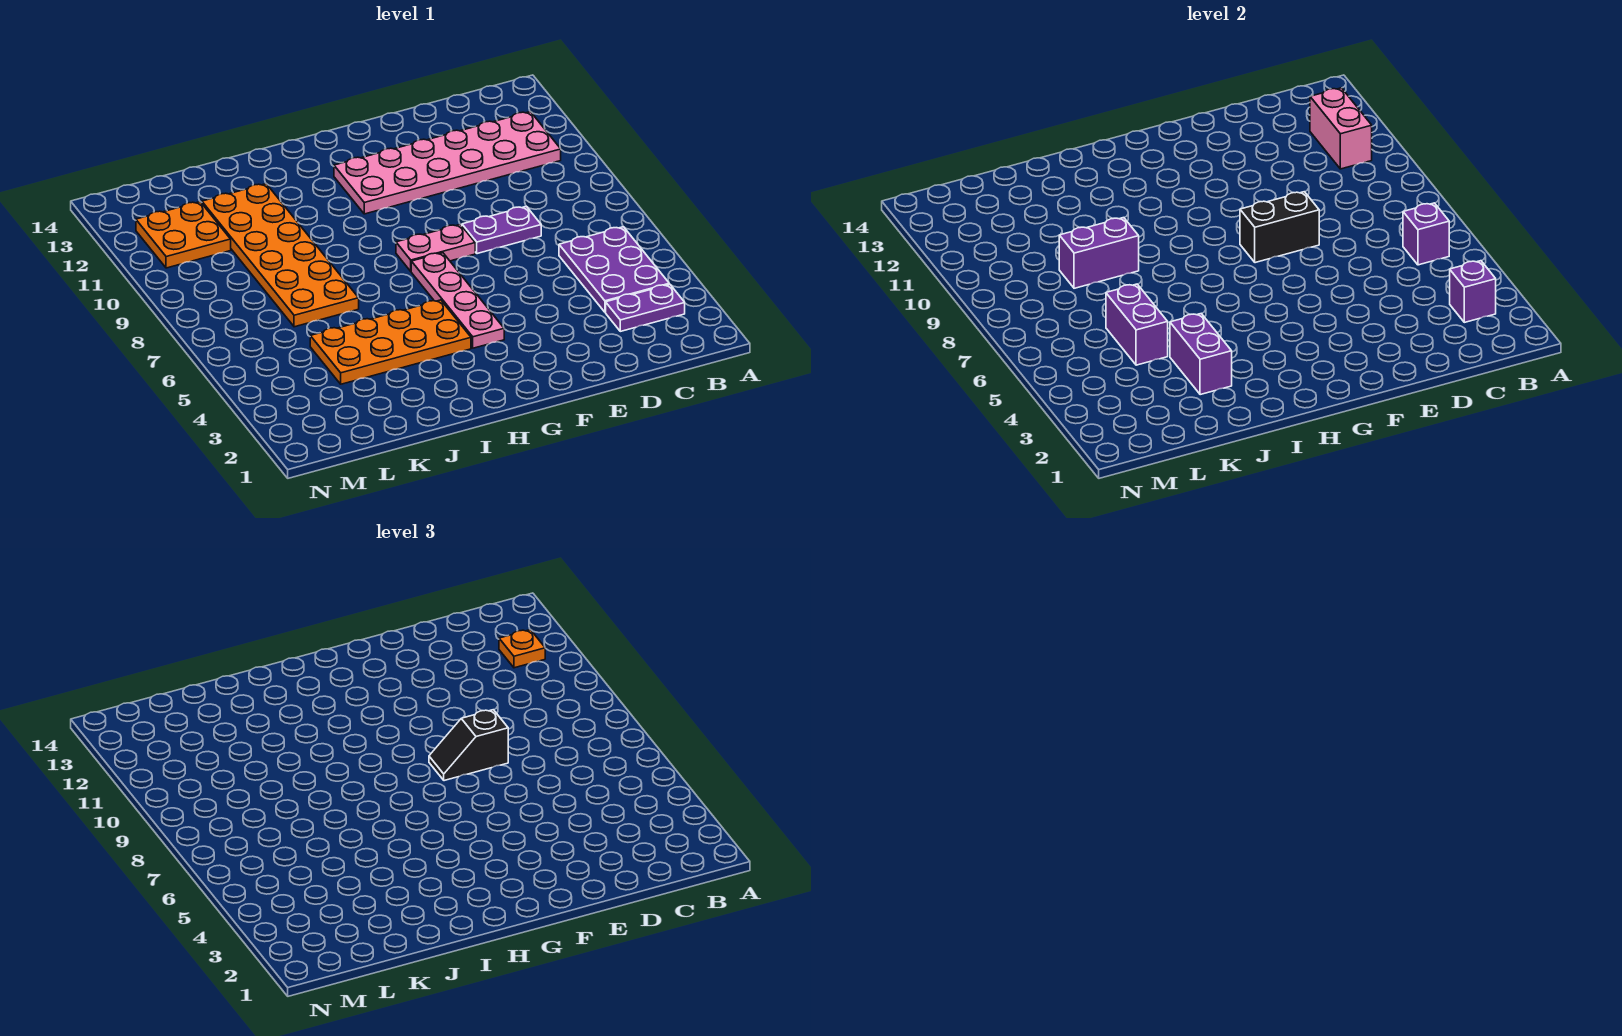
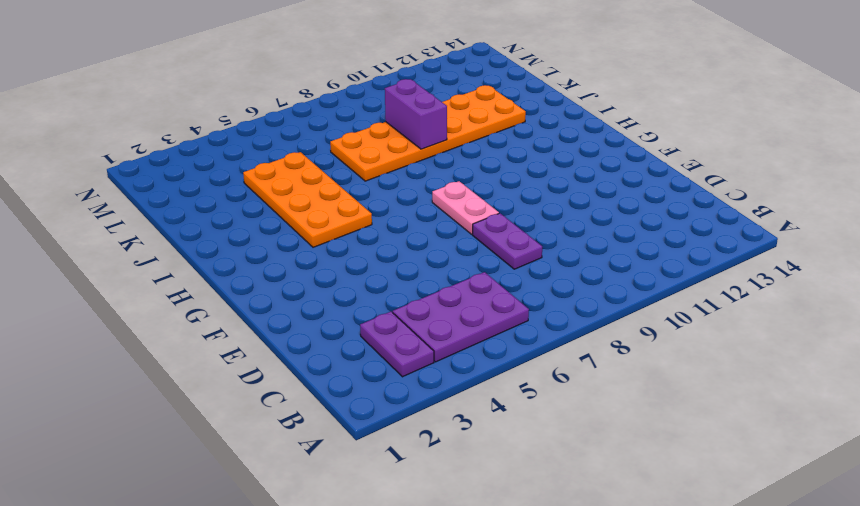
none -> pink 2x6 plate [334,112,561,214]
none -> pink 1x4 plate [411,253,504,348]
none -> orange 2x2 plate [136,202,231,268]

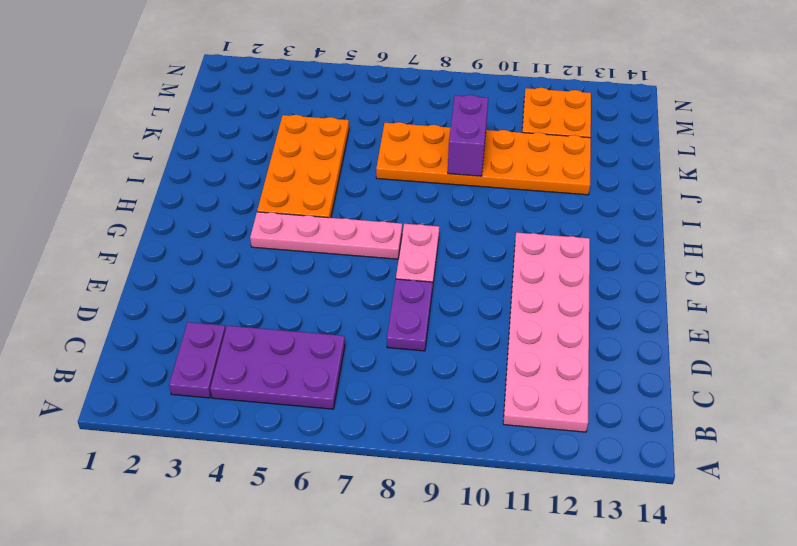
none -> purple 1x1 brick [1450,261,1496,322]
none -> purple 1x1 brick [1403,203,1449,265]
none -> pink 1x2 brick [1310,88,1372,169]

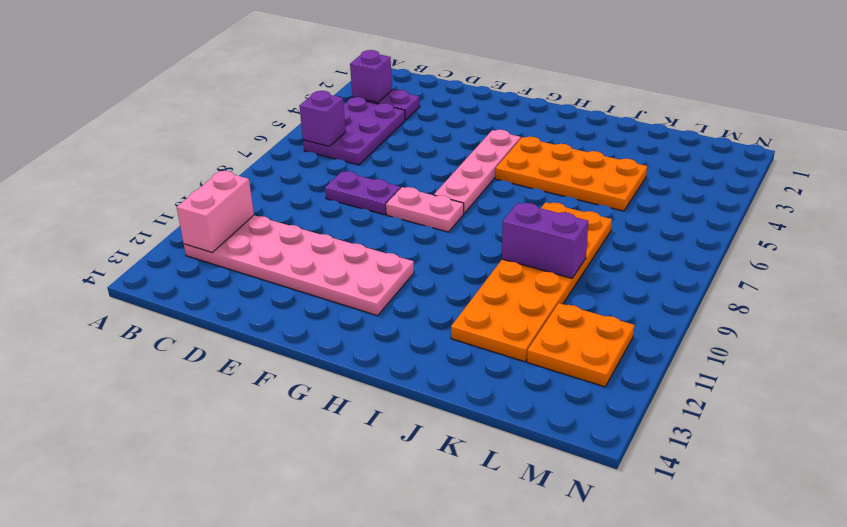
none -> black 1x2 brick [1240,192,1319,263]
none -> purple 1x2 brick [1170,314,1232,395]
none -> purple 1x2 brick [1106,284,1168,365]

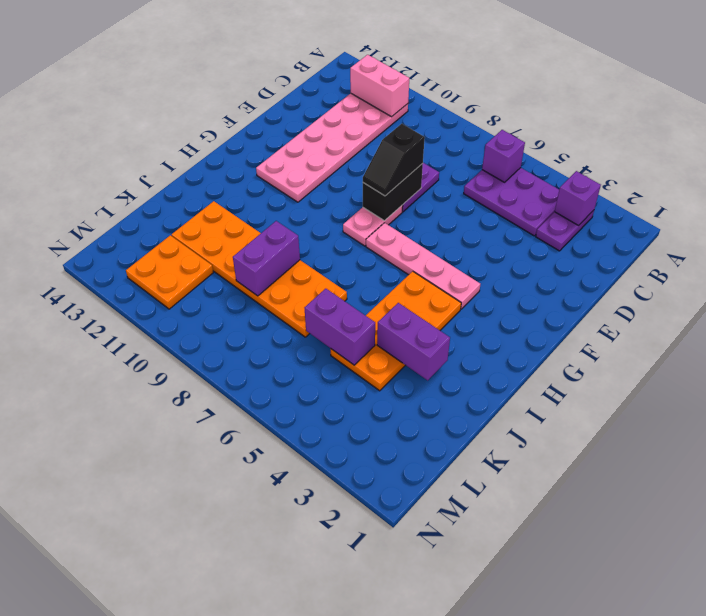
none -> orange 1x1 plate [499,630,545,668]

